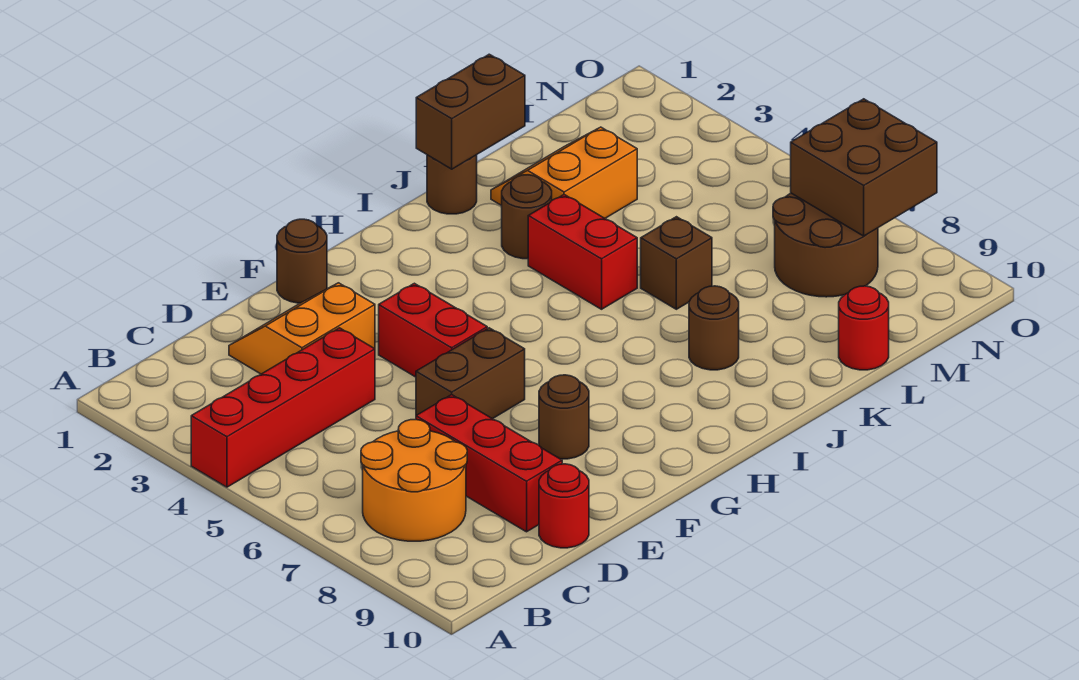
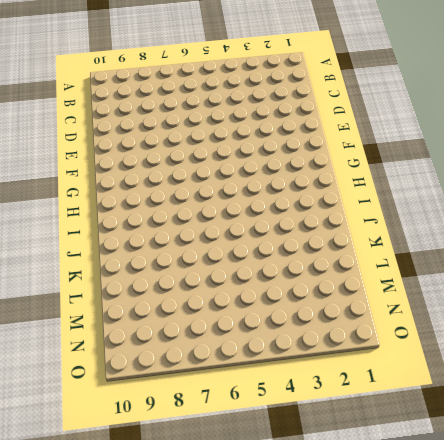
none -> red 1x4 brick [191,328,375,487]
none -> orange 2x2 round brick [361,420,467,541]
none -> orange 2x2 slope [229,283,375,374]

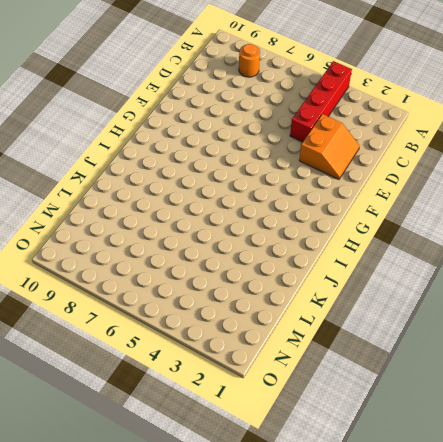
orange 1x1 round brick [239,44,260,77] -> orange 2x2 round brick [361,420,467,541]
none -> red 1x3 brick [416,395,562,532]
none -> red 1x1 round brick [539,464,589,548]
none -> brown 1x2 brick [416,328,525,419]

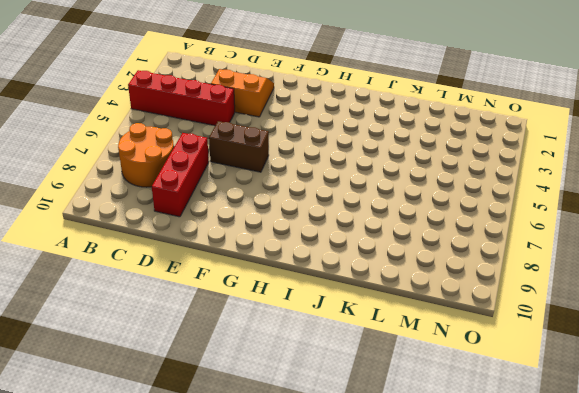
none -> red 1x1 round brick [539,464,589,548]
none -> brown 1x1 round brick [277,219,327,303]
none -> red 1x2 brick [379,283,487,377]

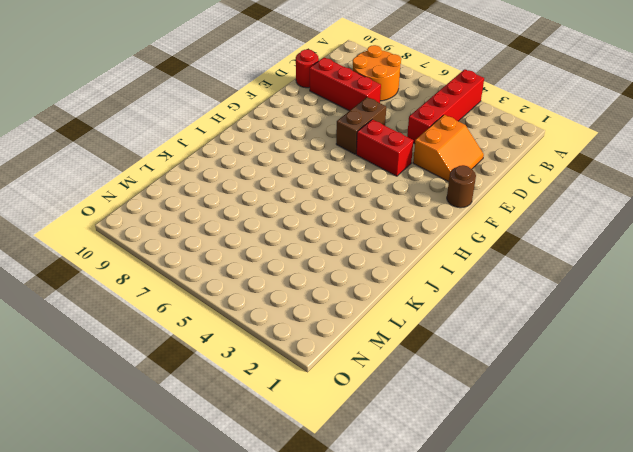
none -> brown 1x1 round brick [539,375,589,459]
none -> brown 1x1 round brick [427,155,477,214]
none -> brown 1x1 round brick [502,175,552,259]

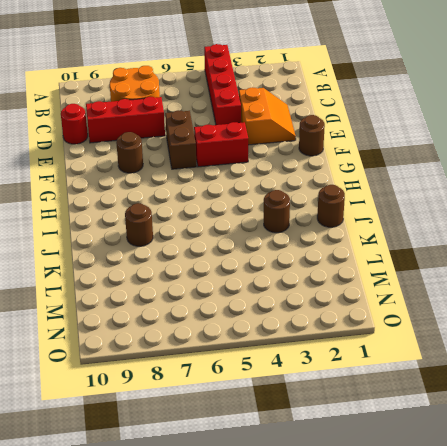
none -> red 1x2 brick [528,195,637,309]
none -> orange 2x2 slope [491,127,637,218]
none -> brown 1x1 brick [641,217,712,309]

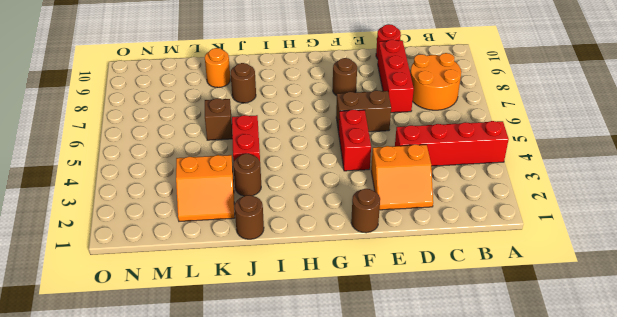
orange 1x1 round brick [205,48,230,88] -> none
none -> red 1x1 round brick [839,286,889,370]
none -> brown 2x2 round brick [773,193,878,297]
none -> brown 1x2 brick [416,54,525,169]

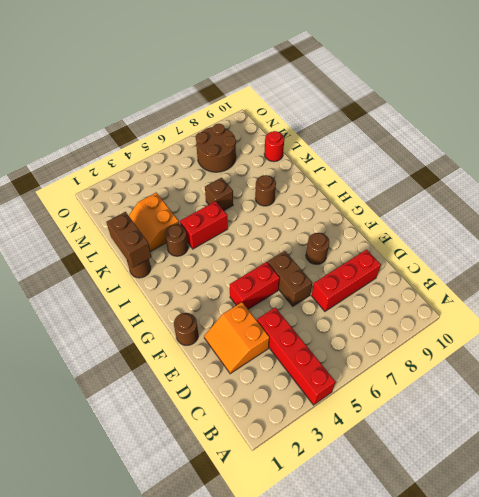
none -> orange 2x2 round brick [361,420,467,541]
none -> red 1x1 round brick [539,464,589,548]
none -> brown 2x2 brick [791,99,937,236]

